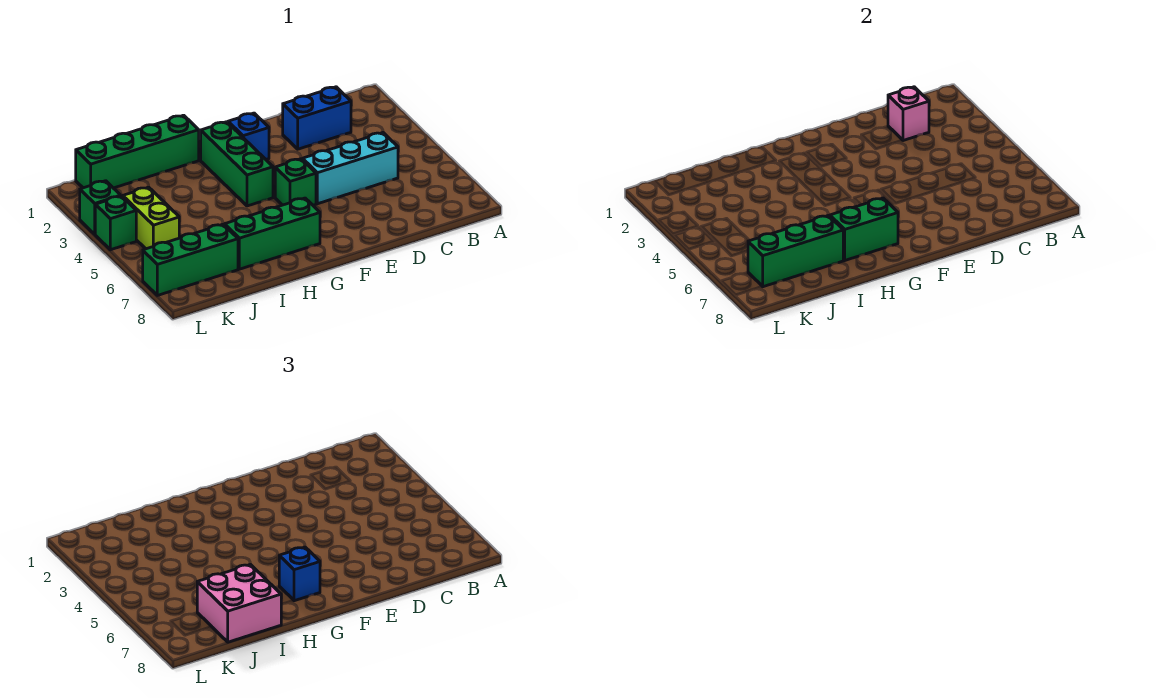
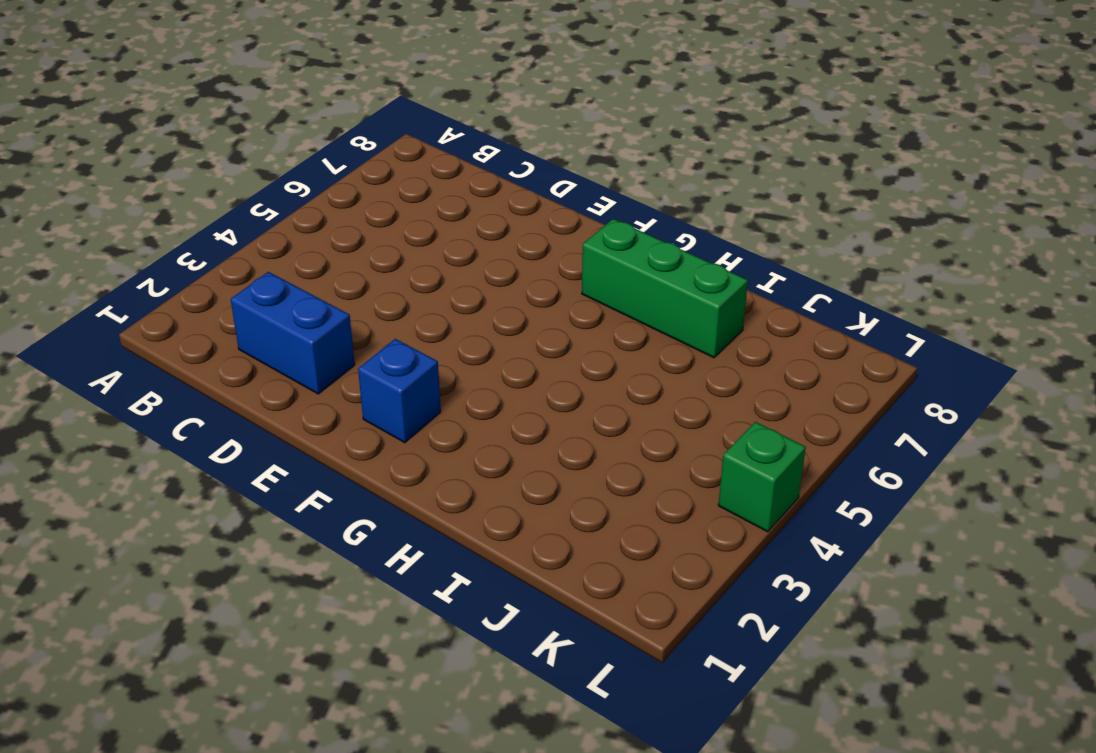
none -> cyan 1x3 brick [303,133,398,204]
none -> green 1x1 brick [275,159,316,205]
none -> green 1x3 brick [201,122,273,206]

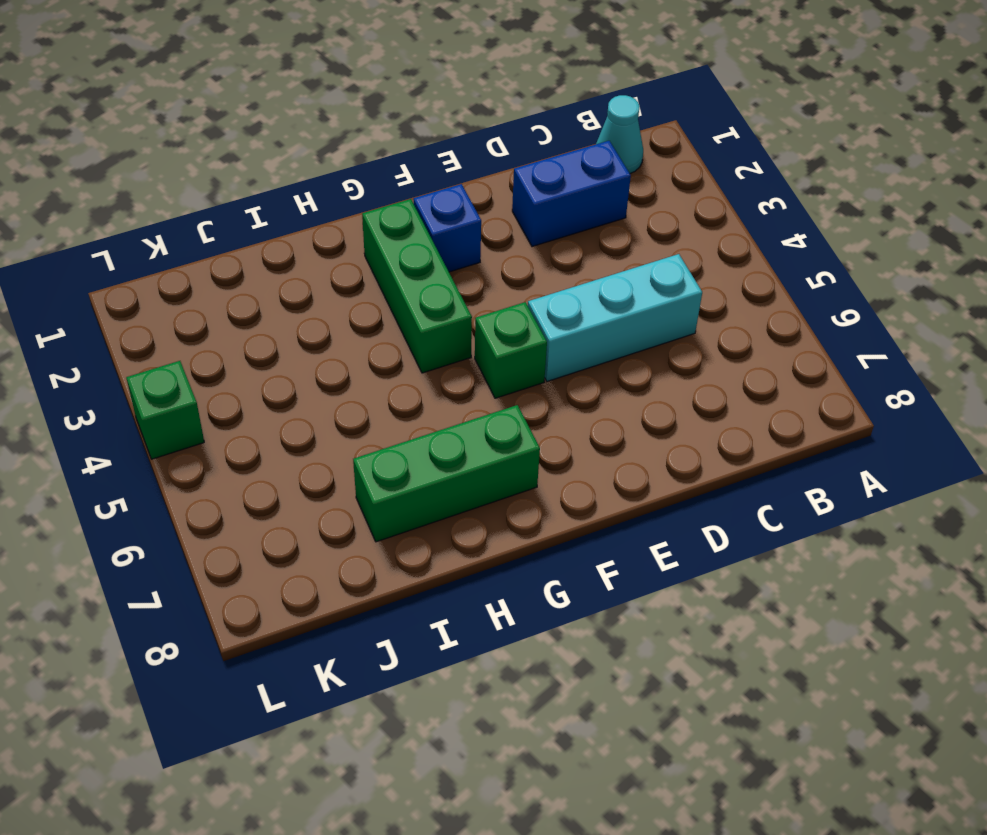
cyan 1x1 cone [596,95,643,173] -> none
none -> green 1x4 brick [76,115,199,188]
none -> green 1x3 brick [143,224,238,295]
none -> lime 1x2 brick [123,187,179,249]

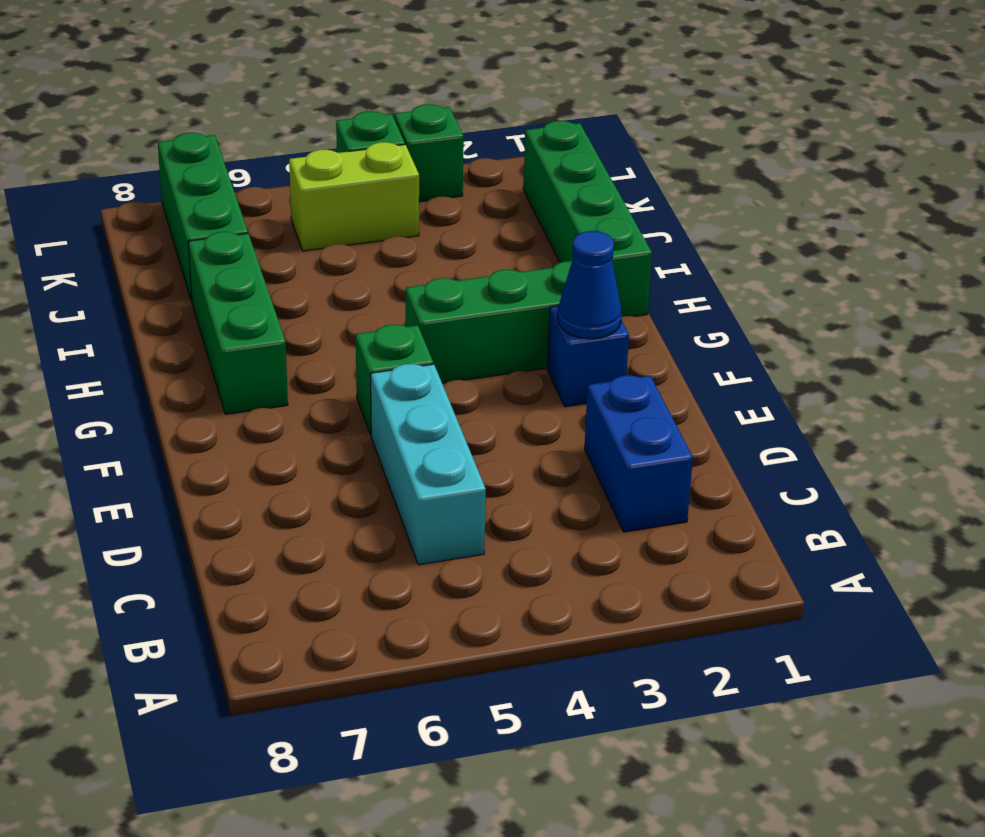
blue 1x1 cone [558,231,622,339] -> none
none -> pink 1x1 brick [888,87,929,141]
none -> green 1x2 brick [830,198,898,260]
none -> green 1x3 brick [748,215,844,287]

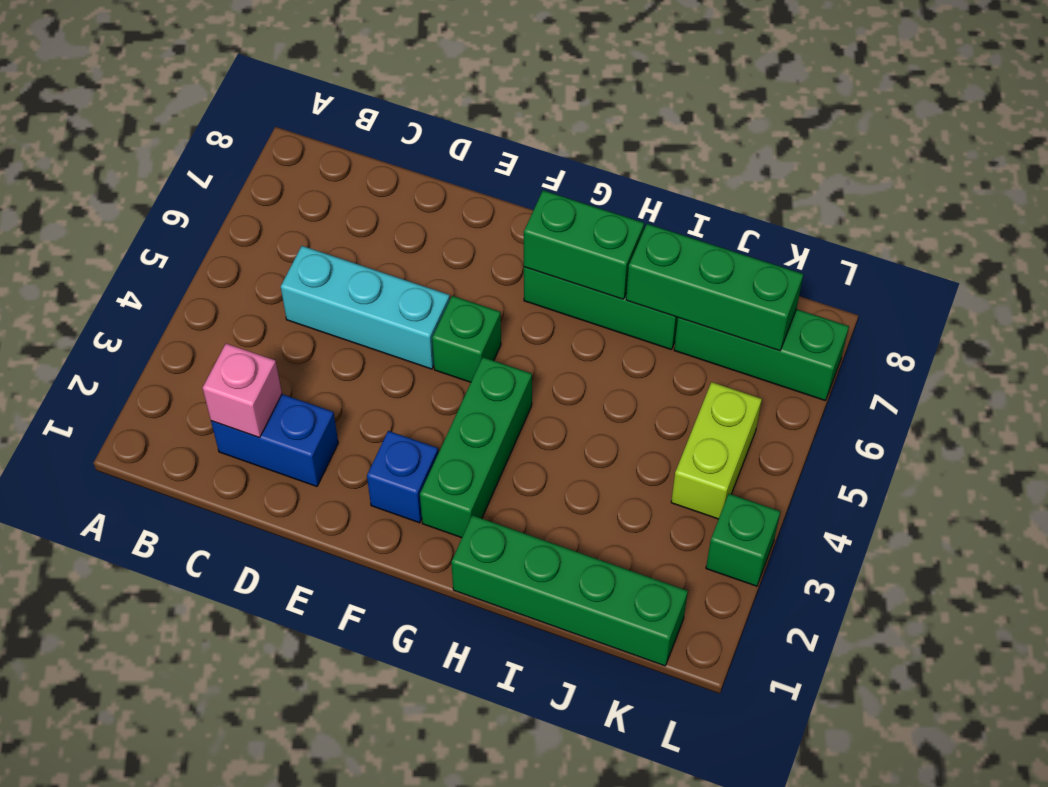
none -> green 1x1 brick [95,196,136,250]
none -> blue 1x1 brick [279,547,320,601]
none -> pink 2x2 brick [197,564,281,642]

